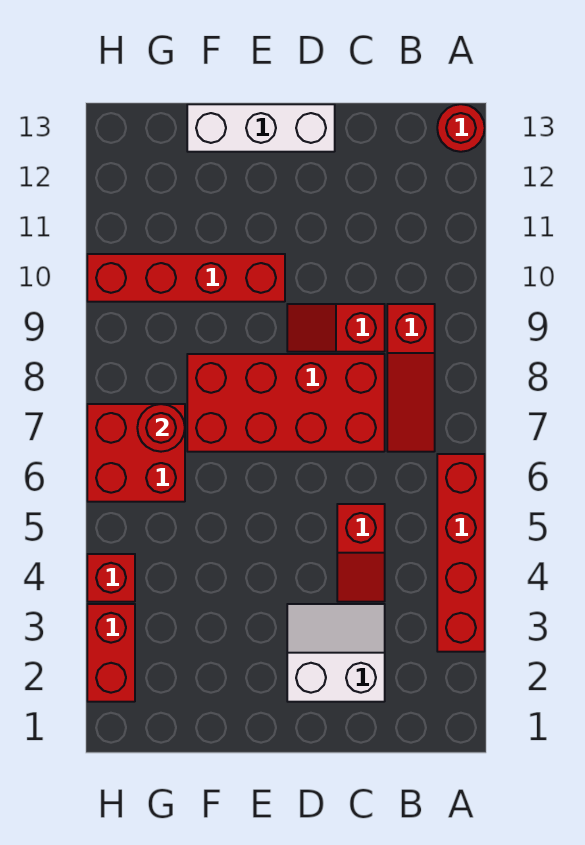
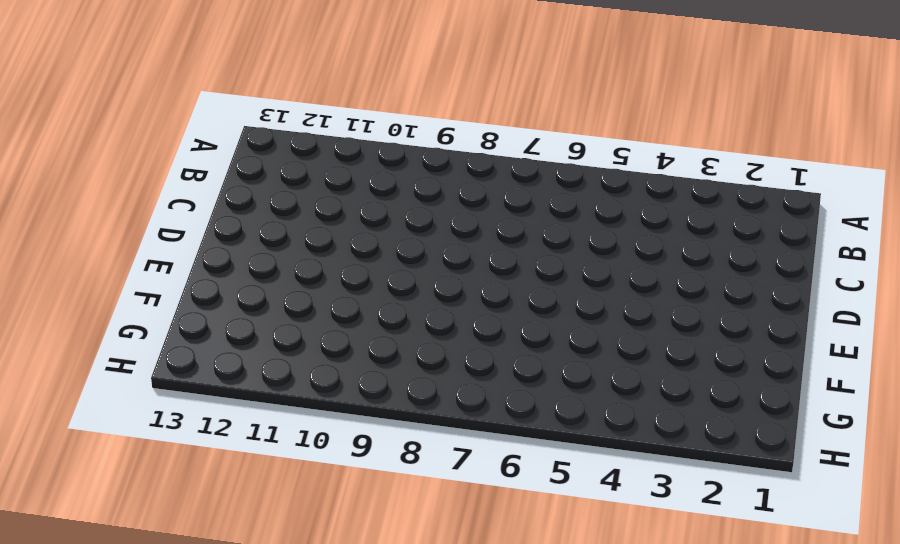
none -> red 1x4 brick [437,454,485,652]
none -> red 1x1 round brick [437,104,485,152]
none -> red 1x3 slope [387,304,435,452]

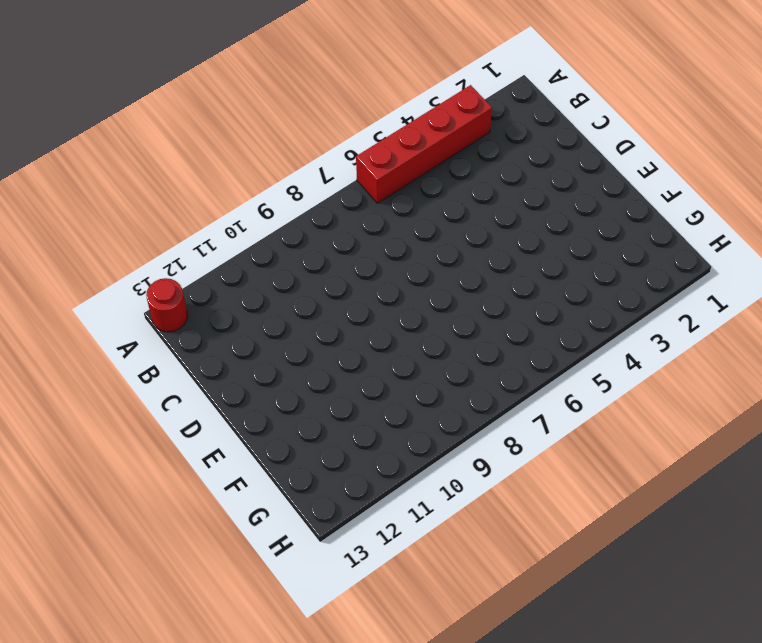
none -> red 1x3 slope [387,304,435,452]
none -> white 2x2 slope [287,604,385,702]
none -> red 1x2 slope [337,504,385,602]

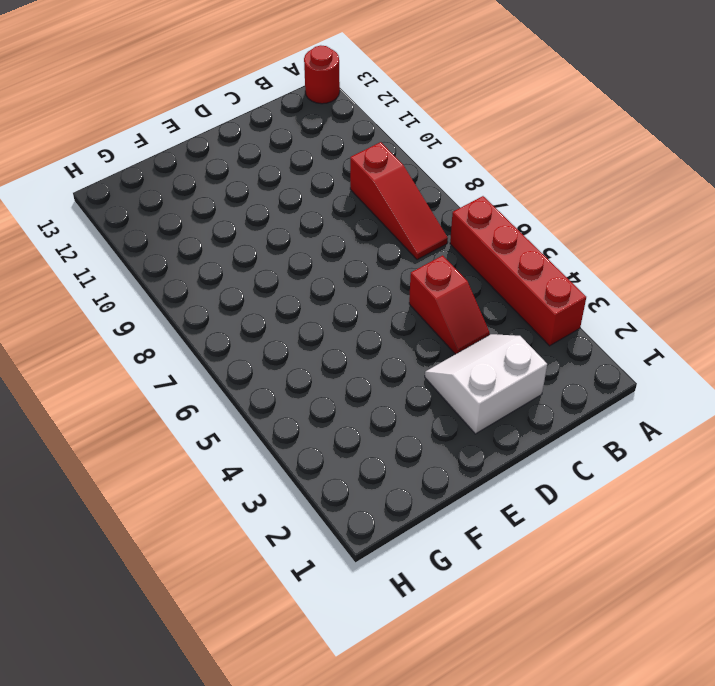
none -> red 2x4 brick [187,354,385,452]
none -> red 1x2 slope [287,304,385,352]
none -> white 1x3 brick [187,104,335,152]

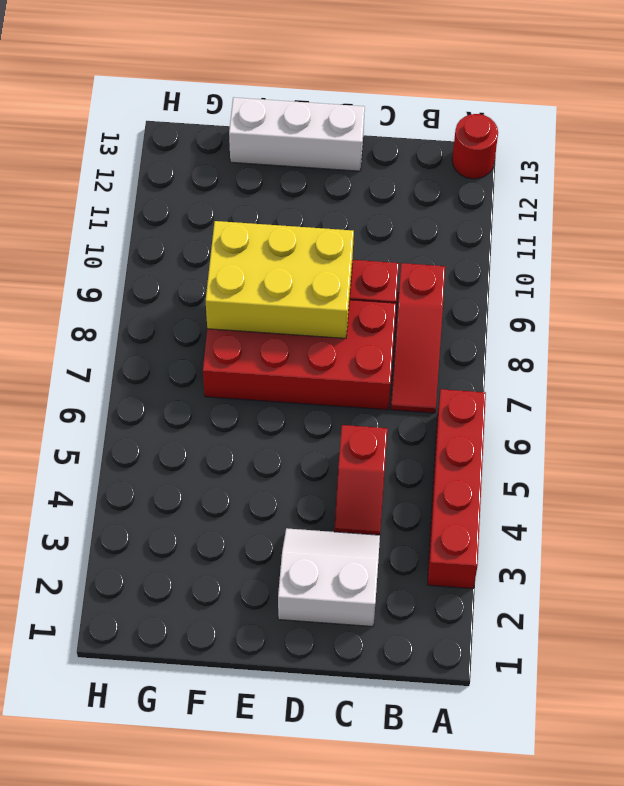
yellow 2x3 brick [206,221,354,338] -> none
none -> red 1x4 brick [87,254,285,302]
none -> red 2x2 brick [87,404,185,502]
none -> red 1x2 brick [87,604,135,702]

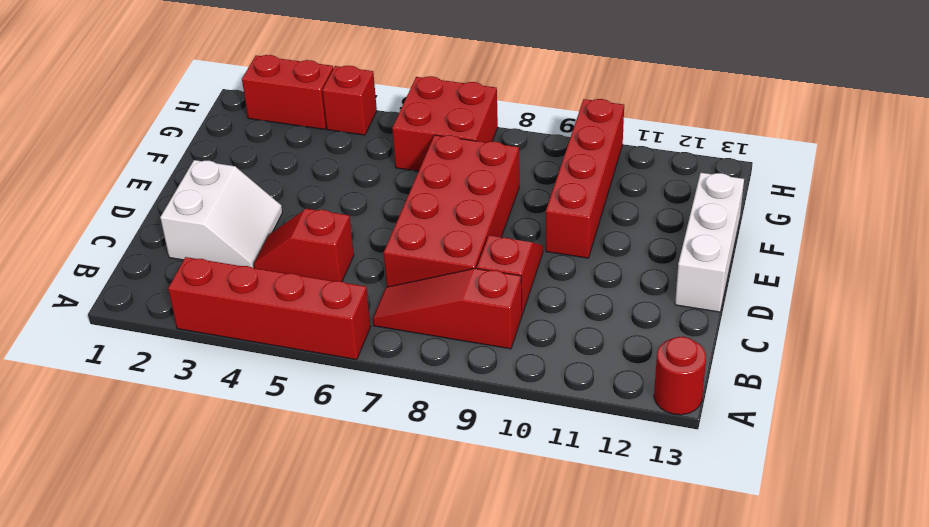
none -> red 1x1 round brick [137,404,185,452]

